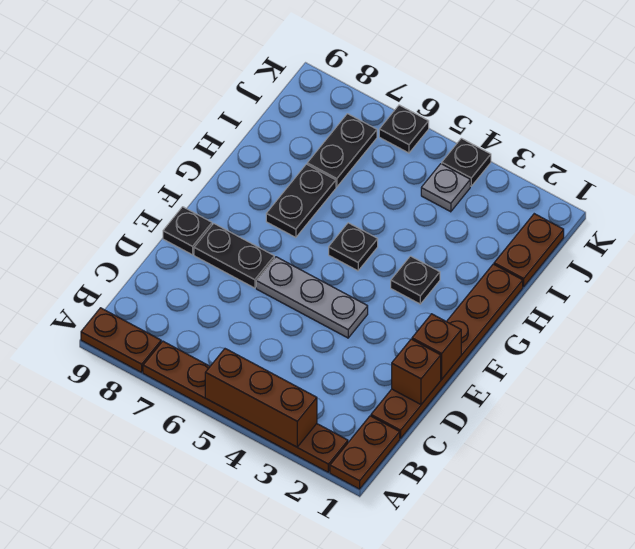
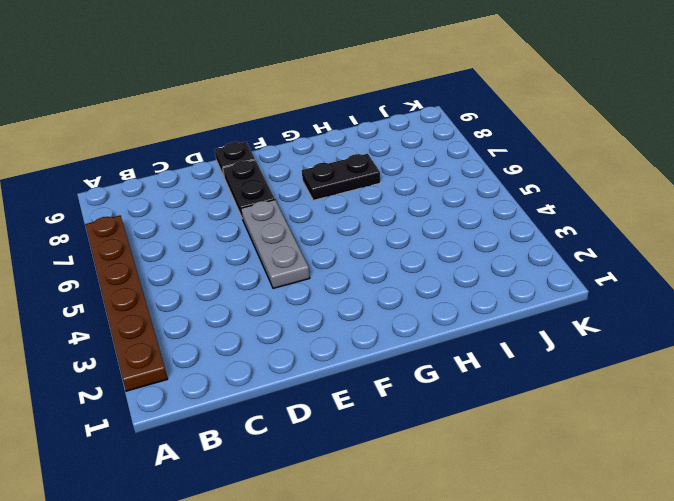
none -> brown 1x2 plate [330,416,400,489]
none -> brown 1x2 plate [81,308,161,372]
none -> brown 1x6 plate [371,264,523,439]

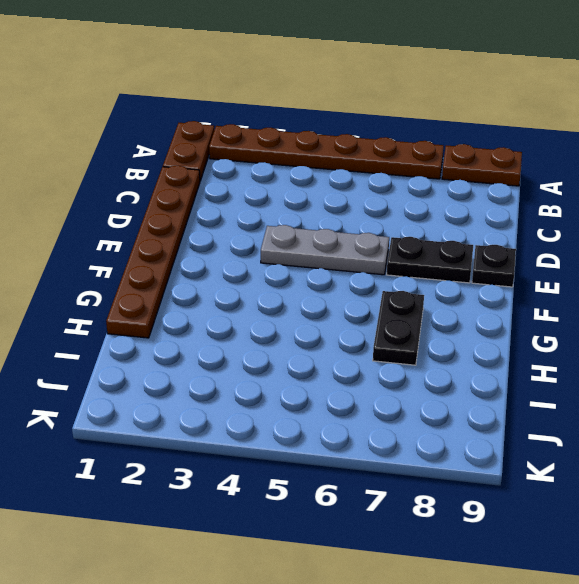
none -> black 1x1 plate [391,256,440,304]
none -> black 1x1 plate [329,223,378,271]
none -> brown 1x2 plate [494,214,564,287]

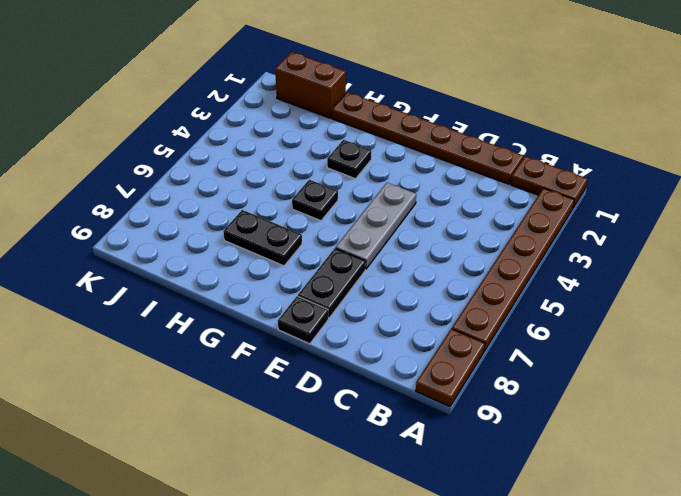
brown 1x2 brick [275,52,346,118] -> brown 1x2 plate [494,214,564,287]
none -> black 1x2 plate [307,114,377,187]
none -> grey 1x1 plate [421,164,470,212]
none -> black 1x1 plate [442,138,491,186]

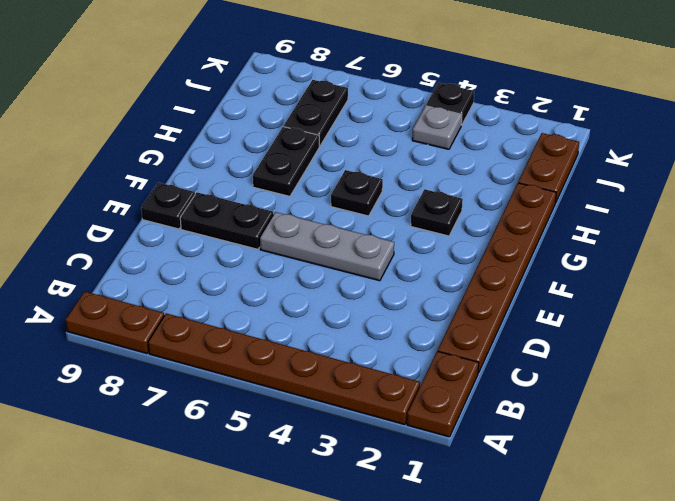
none -> black 1x1 plate [379,105,429,153]
none -> brown 1x3 brick [205,349,317,447]
none -> brown 1x1 brick [392,339,441,404]

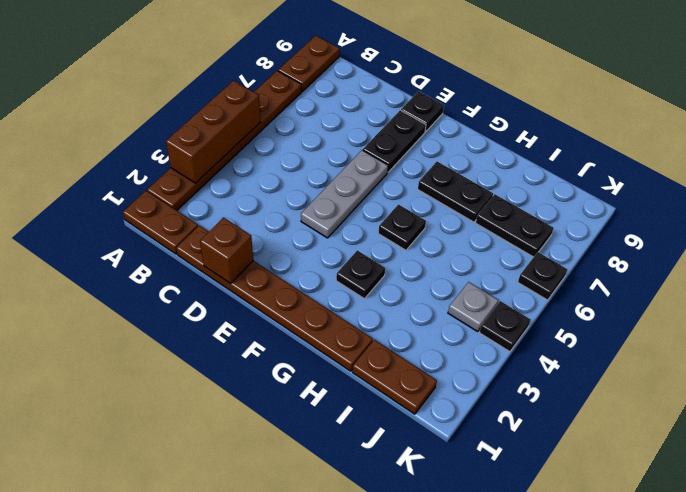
none -> brown 1x1 brick [412,314,461,379]

